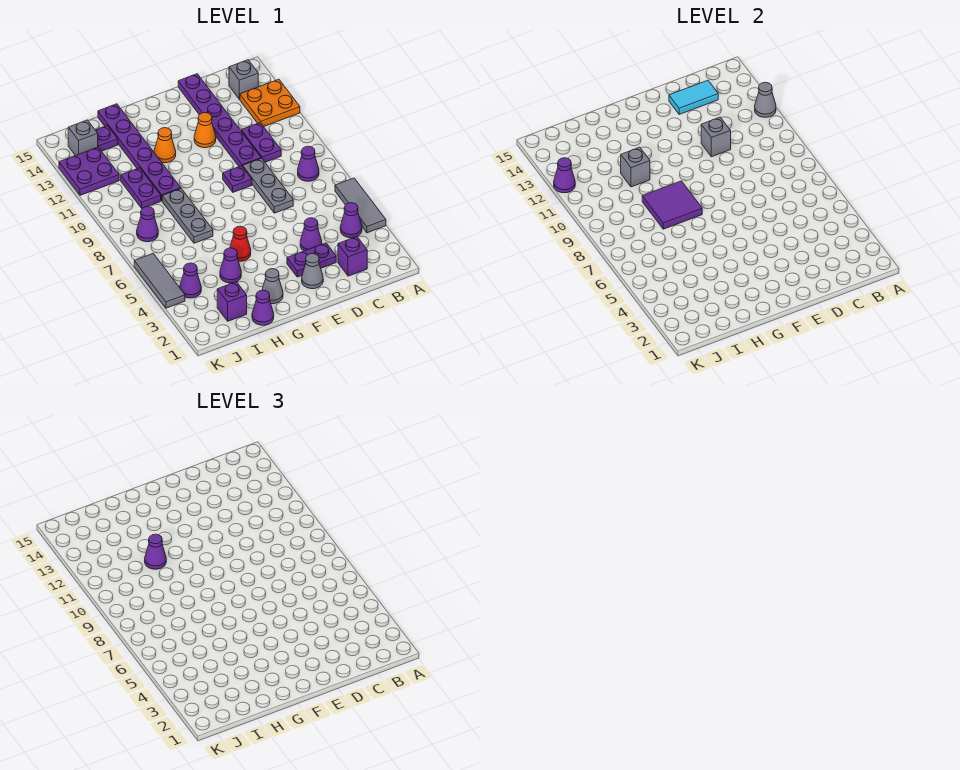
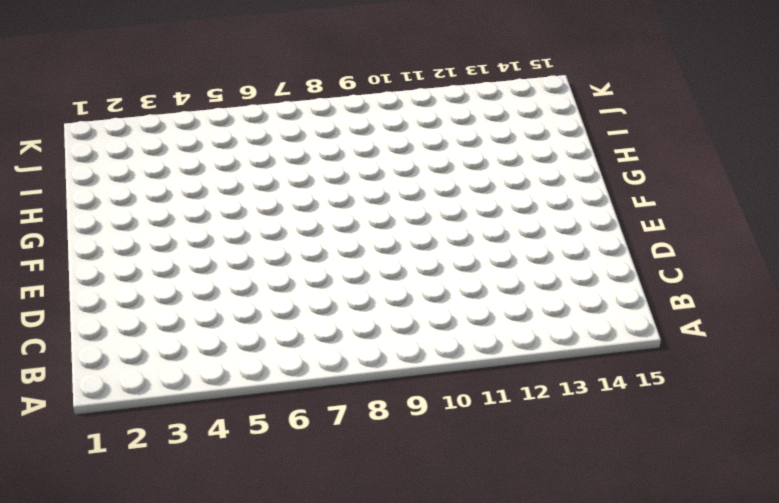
none -> grey 1x3 tile [335,178,386,233]
none -> orange 2x2 plate [240,79,300,127]
none -> purple 1x1 cone [340,203,362,238]
none -> purple 1x1 cone [298,146,319,181]

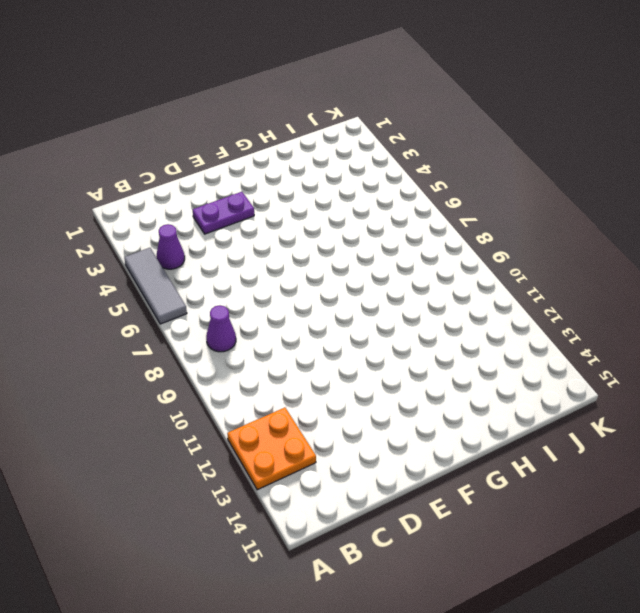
none -> grey 1x1 brick [229,60,258,99]
none -> purple 1x1 brick [338,237,367,276]
none -> purple 1x2 plate [241,123,281,162]
none -> purple 1x1 cone [300,218,322,251]

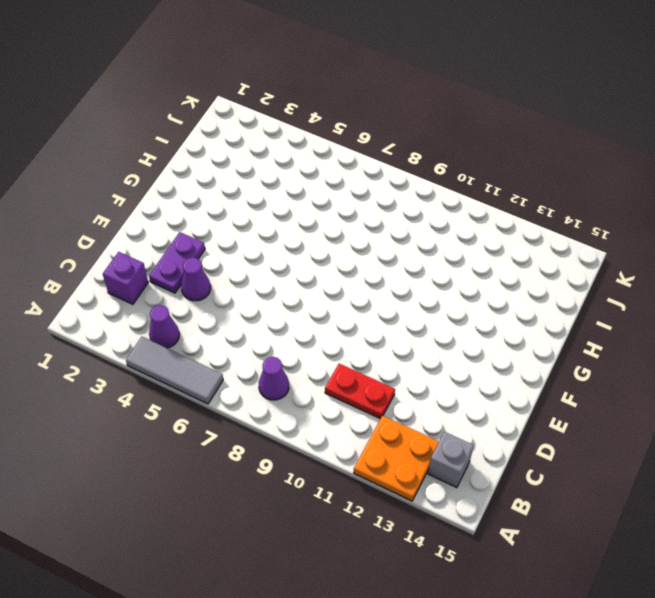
red 1x2 plate [325,364,395,419] -> purple 1x2 plate [241,123,281,162]
none -> grey 1x3 plate [243,158,293,213]
none -> purple 1x6 plate [178,74,261,167]
none -> grey 1x1 cone [302,254,323,289]
none -> purple 1x1 plate [223,166,252,192]

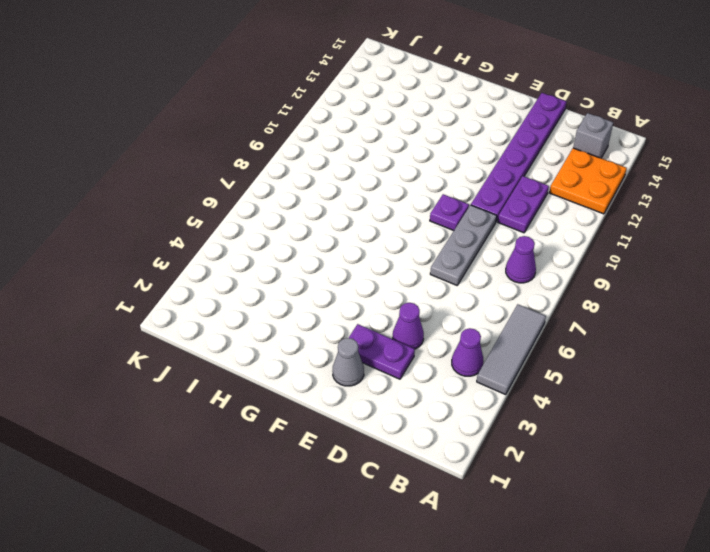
none -> purple 1x1 brick [338,237,367,276]
none -> orange 1x1 cone [194,113,216,148]
none -> grey 1x1 cone [262,269,283,304]
none -> red 1x1 cone [230,226,251,261]

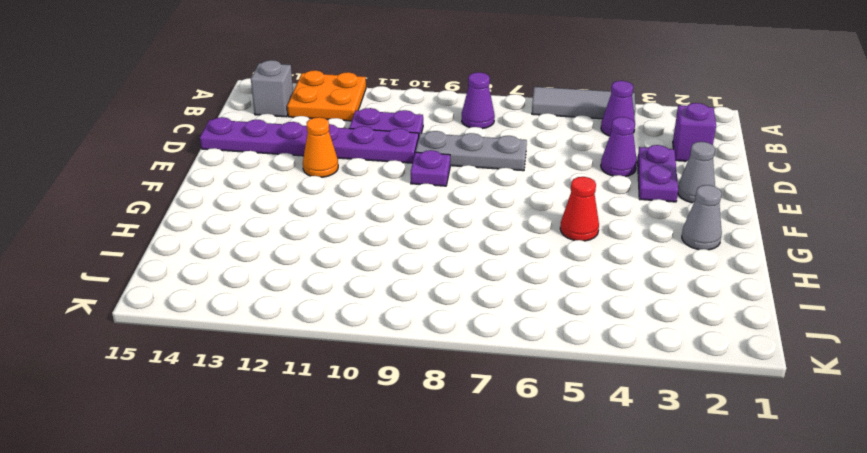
none -> orange 1x1 cone [154,128,176,163]
none -> purple 1x1 cone [252,290,274,325]
none -> purple 1x1 cone [220,248,241,283]
none -> grey 1x3 plate [162,189,213,243]

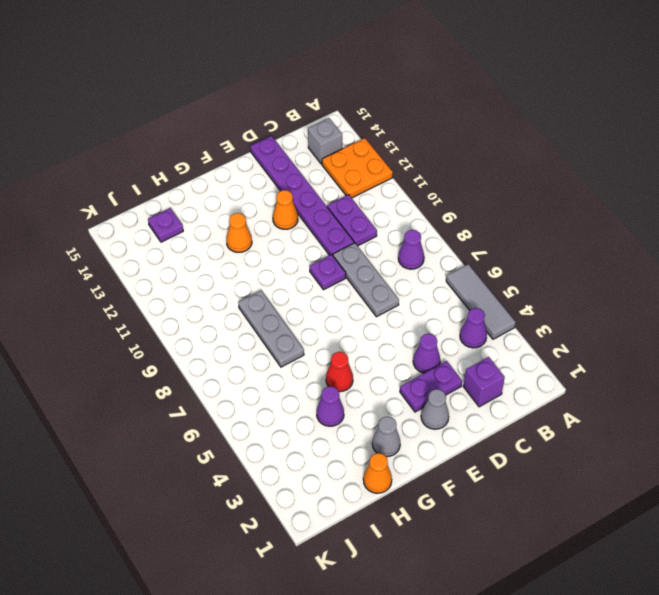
orange 1x1 cone [363,453,392,493] -> purple 1x1 cone [252,290,274,325]
none -> purple 1x6 plate [98,104,181,201]
none -> purple 1x1 brick [217,282,247,321]
none -> purple 1x2 plate [121,168,161,208]
none -> purple 1x1 cone [180,263,201,298]

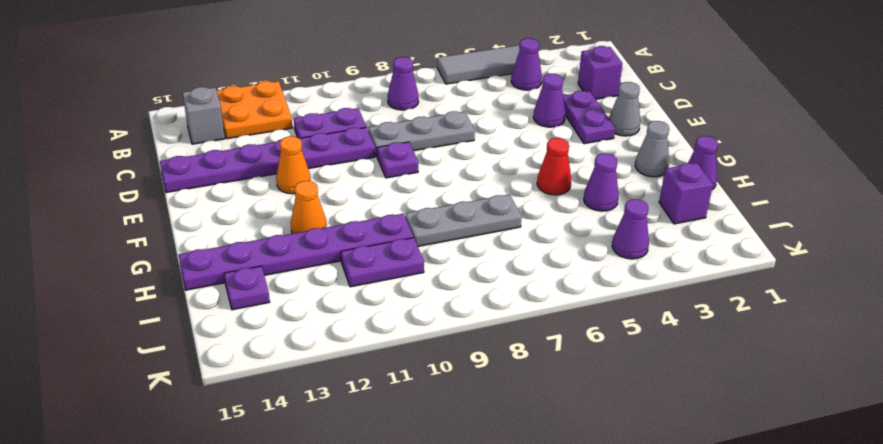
none -> purple 1x1 cone [137,207,158,242]
none -> purple 2x2 plate [59,147,119,195]
none -> grey 1x1 brick [68,120,98,156]
none -> grey 1x3 tile [134,254,185,308]

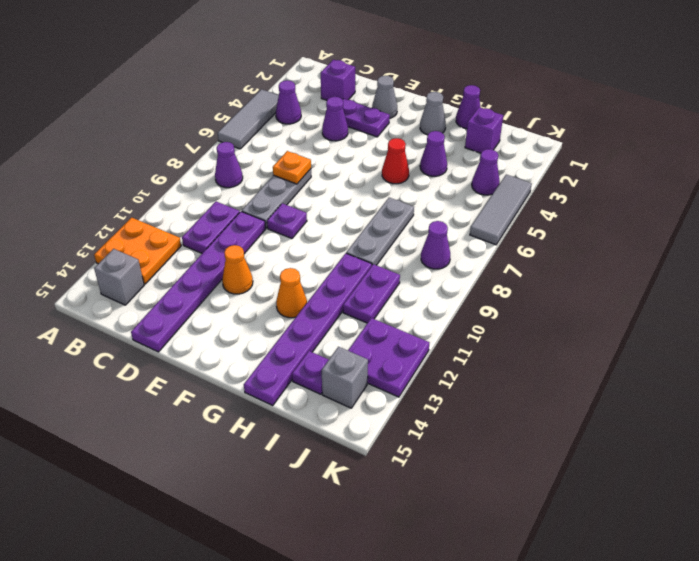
orange 1x1 plate [273,151,311,184] -> none
none -> grey 1x1 cone [755,82,776,117]
none -> cyan 1x2 tile [669,80,718,114]
none -> grey 1x1 brick [701,117,731,157]
none -> purple 2x2 tile [642,181,702,229]

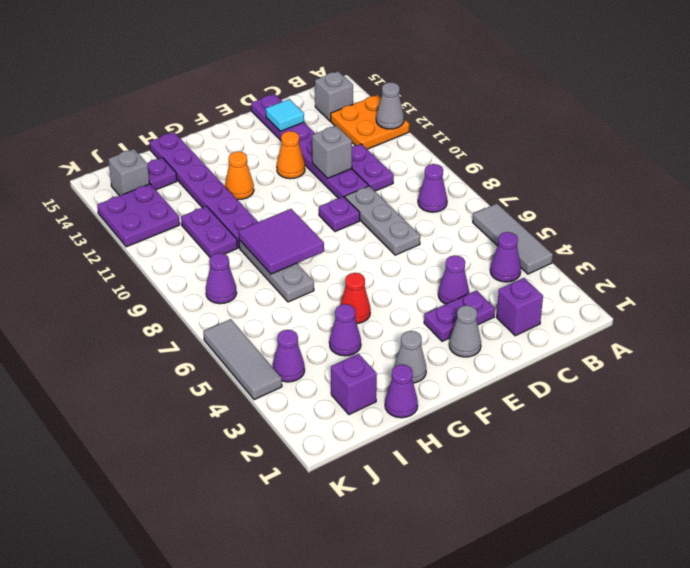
cyan 1x1 tile [266,99,304,131] -> cyan 1x2 tile [669,80,718,114]
none -> grey 1x1 brick [621,147,650,187]
none -> purple 1x1 cone [554,158,575,193]
none -> purple 1x1 cone [145,534,166,569]

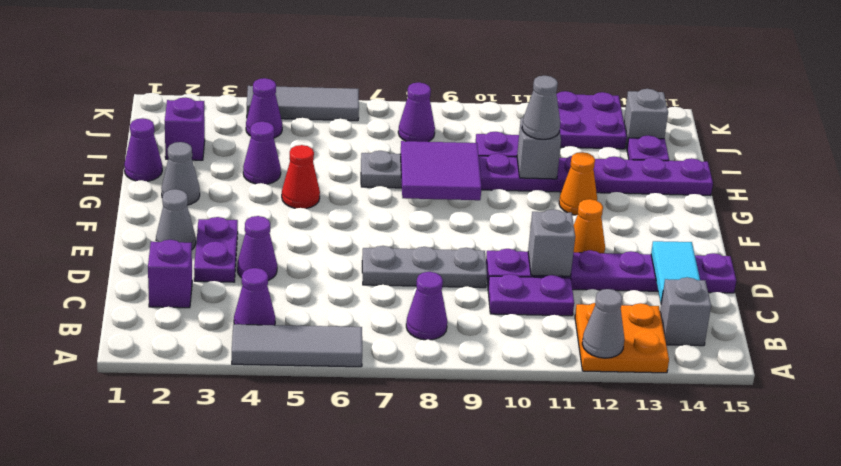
grey 1x1 cone [522,76,560,139] -> purple 1x1 cone [145,534,166,569]
none -> purple 1x1 plate [223,166,252,192]
none -> purple 1x1 cone [554,158,575,193]

